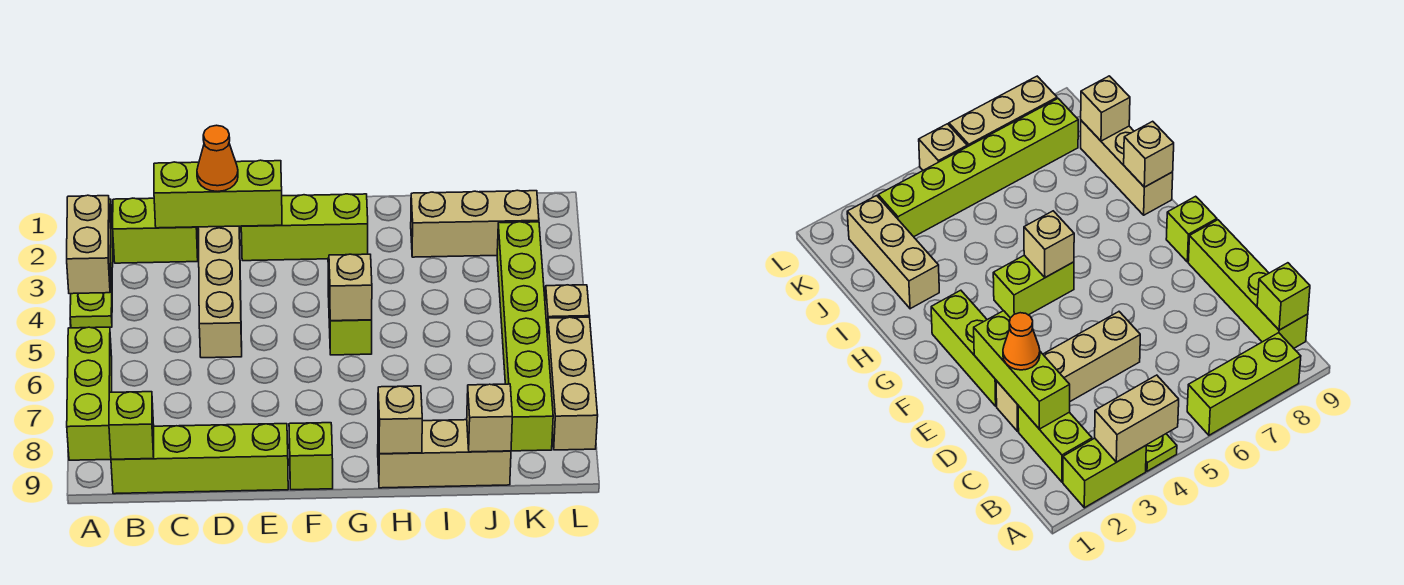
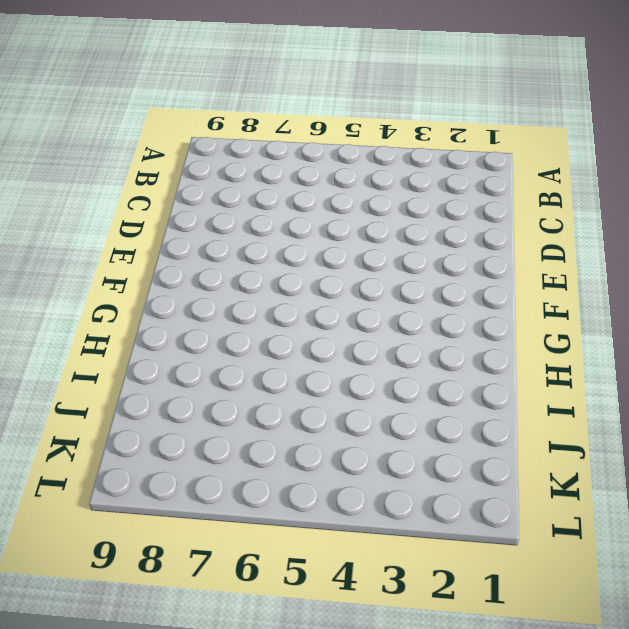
none -> lime 1x2 brick [1063,438,1146,508]
none -> lime 1x1 plate [70,286,112,328]
none -> lime 1x3 brick [67,327,112,460]

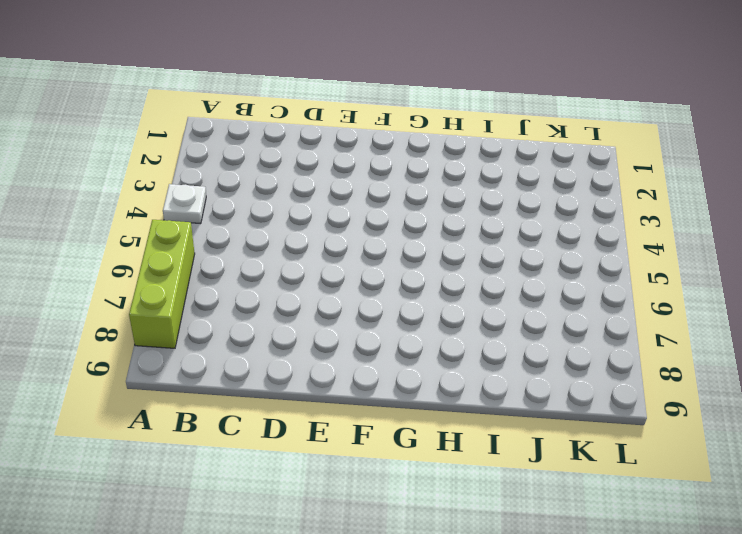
white 1x1 plate [163,184,206,224] -> lime 1x1 plate [70,286,112,328]
none -> lime 1x2 brick [1063,438,1146,508]
none -> lime 1x2 brick [113,198,198,263]
none -> lime 1x4 brick [111,424,288,494]

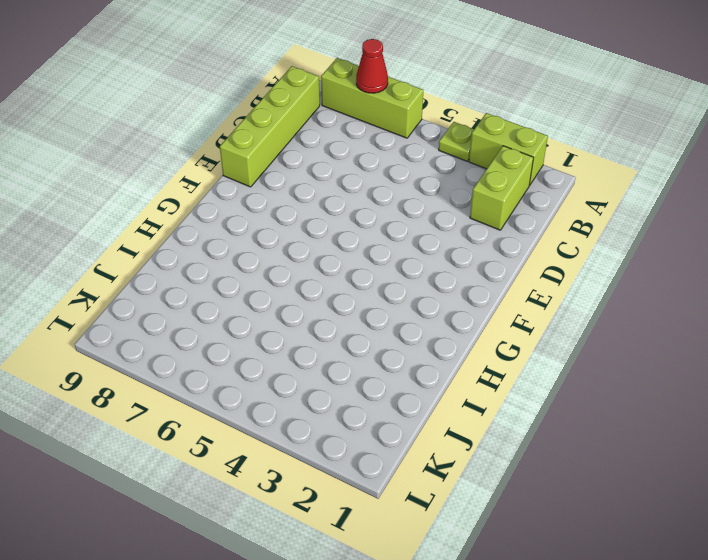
red 1x1 cone [356,39,388,93] -> none
none -> tan 1x4 brick [198,226,242,358]
none -> lime 1x3 brick [241,194,368,261]
none -> lime 1x1 brick [289,423,333,490]

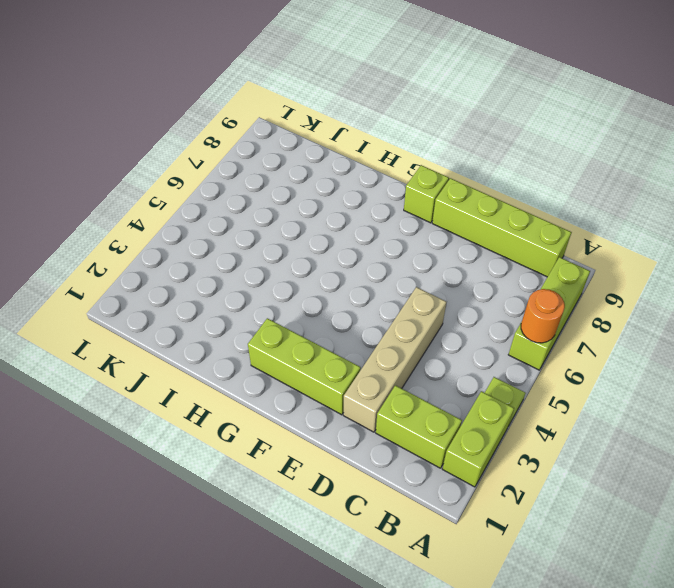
orange 1x1 round brick [521,289,565,343] -> none
none -> lime 1x2 brick [328,258,372,355]
none -> tan 1x3 brick [378,420,511,488]
none -> tan 1x3 brick [411,190,539,257]

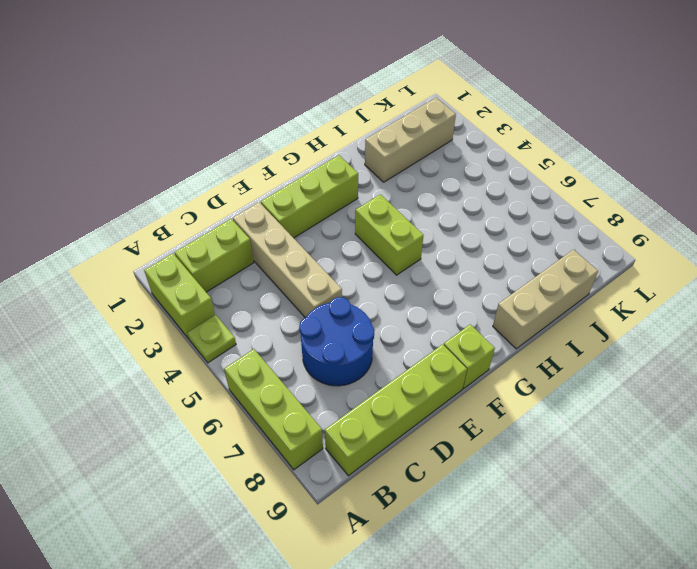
blue 2x2 round brick [299,297,374,386] -> none
none -> lime 1x6 brick [497,222,553,451]
none -> tan 1x1 brick [545,285,589,333]
none -> tan 1x3 brick [547,317,598,450]

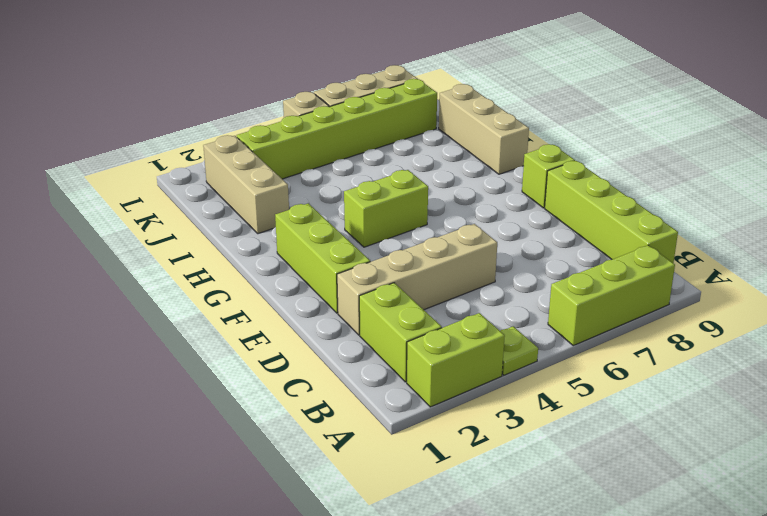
none -> tan 1x2 brick [67,195,111,294]
none -> lime 1x1 brick [109,392,154,459]
none -> lime 1x3 brick [154,160,282,228]

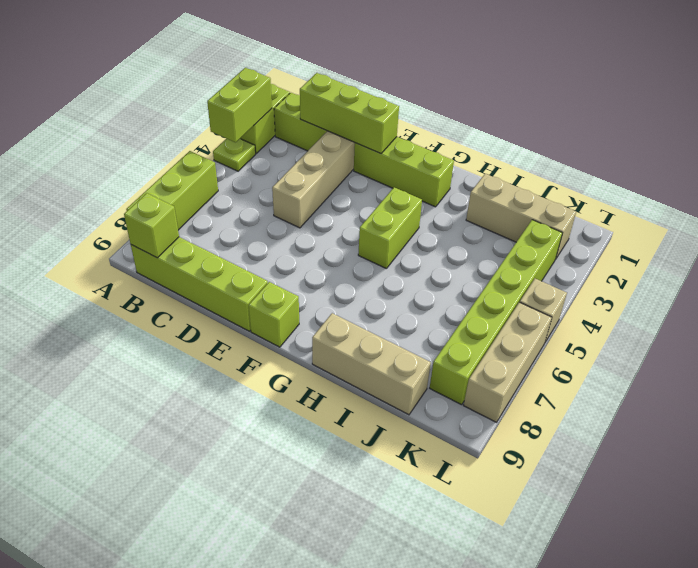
lime 1x2 brick [207,68,272,142] -> tan 1x2 brick [67,195,111,294]
none -> tan 1x1 brick [329,254,372,321]
none -> tan 1x1 brick [378,386,422,454]
none -> tan 1x1 brick [467,384,512,452]

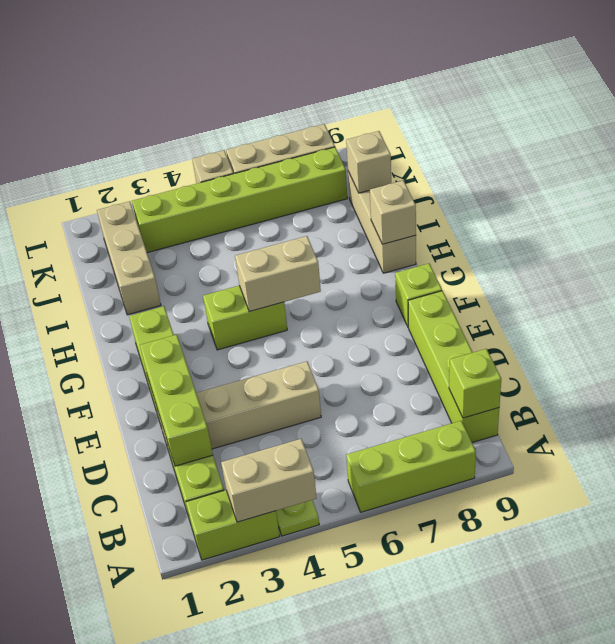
tan 1x2 brick [235,236,321,312] -> tan 1x1 brick [329,254,372,321]
none -> orange 1x1 cone [197,125,238,191]

